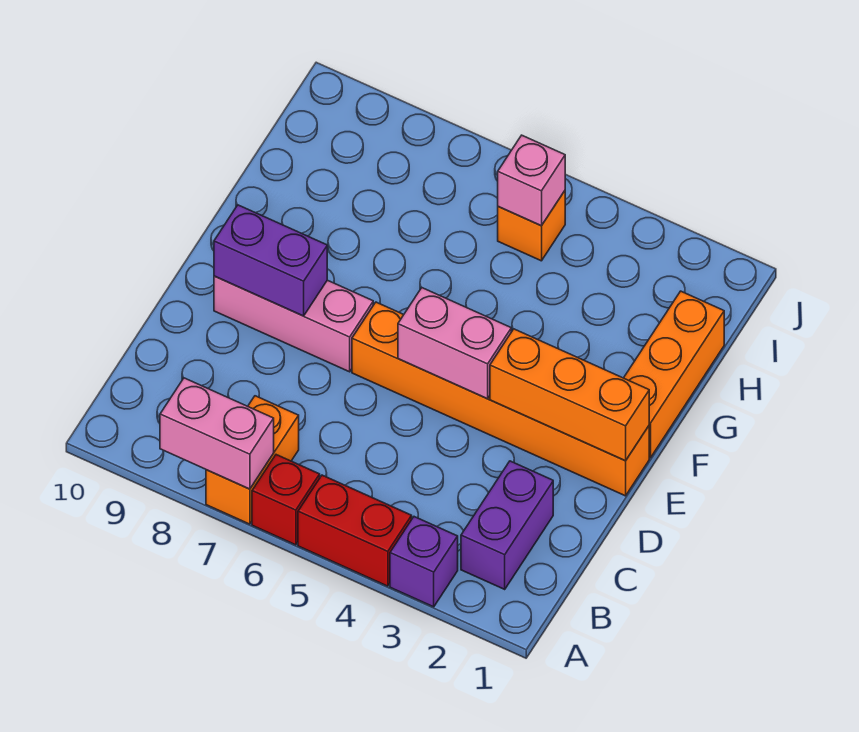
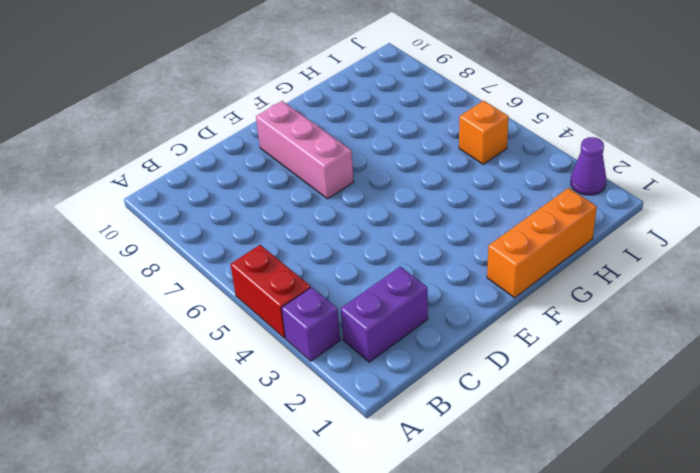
purple 1x1 cone [571,137,607,195] -> none
none -> red 1x1 brick [252,455,320,545]
none -> orange 1x2 brick [206,396,299,524]
none -> orange 1x6 brick [352,302,649,496]

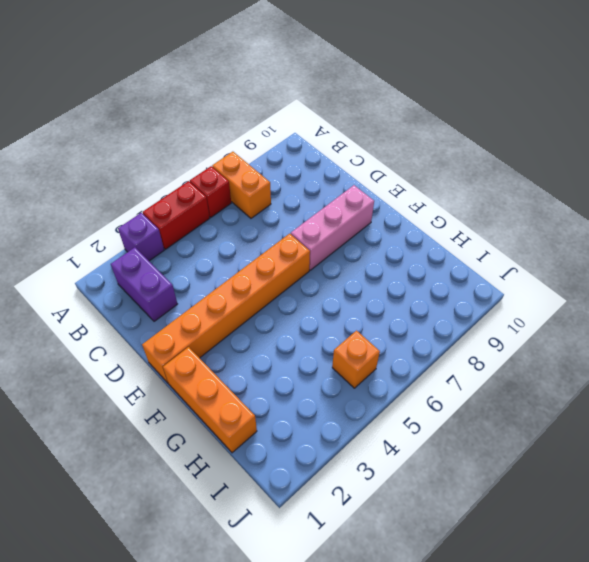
none -> pink 1x2 brick [160,378,274,489]
none -> orange 1x3 brick [490,329,649,461]
none -> pink 1x2 brick [398,288,511,399]

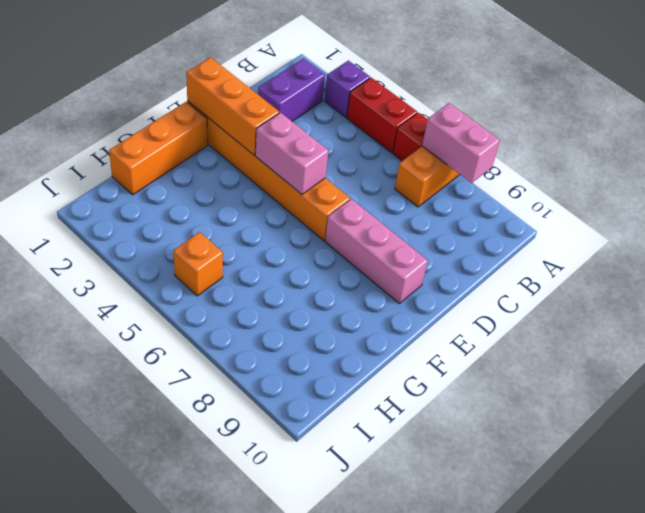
none -> purple 1x2 brick [214,205,327,316]
none -> pink 1x1 brick [498,135,565,226]

